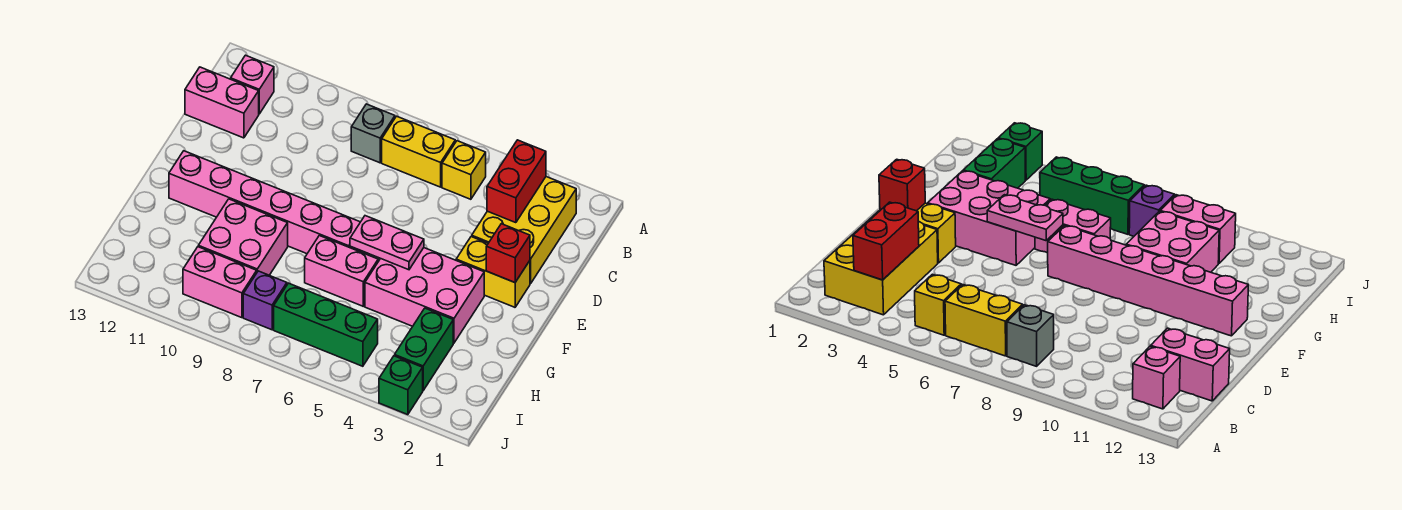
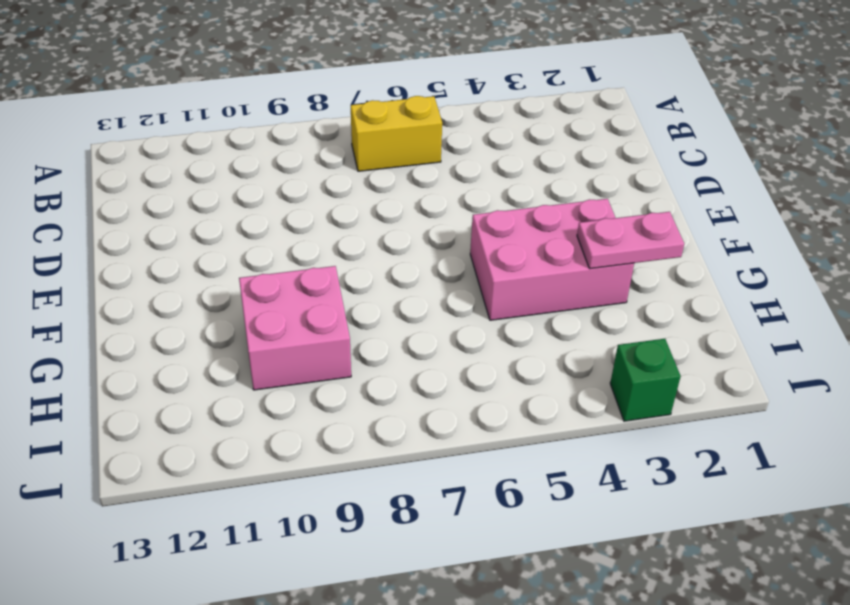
pink 1x2 plate [577,212,684,269] -> pink 1x2 plate moved to [350,216,424,270]
none -> yellow 2x3 brick [472,177,576,284]
none -> yellow 1x1 brick [442,141,486,199]
none -> grey 1x1 brick [351,104,395,163]

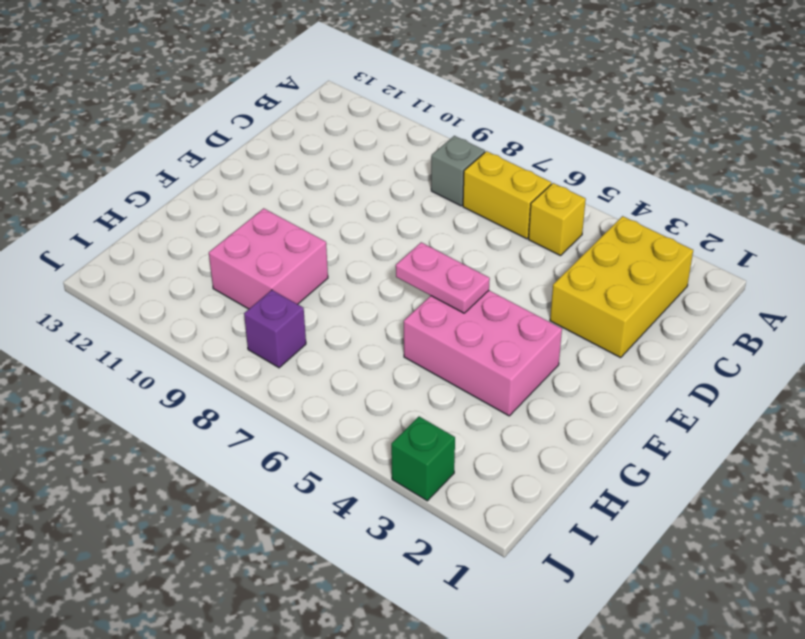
none -> pink 1x1 brick [231,55,274,114]
none -> pink 1x2 brick [185,67,259,138]
none -> yellow 1x2 brick [456,237,530,307]

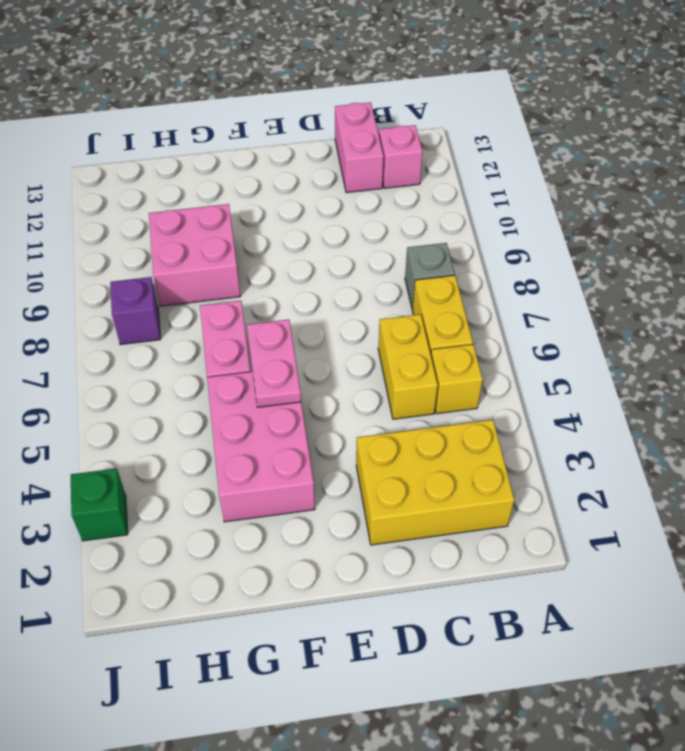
yellow 1x2 brick [378,314,438,419] -> yellow 1x2 brick moved to [456,237,530,307]
none -> pink 1x6 brick [169,151,361,254]
none -> green 1x2 brick [395,308,453,390]
none -> green 1x3 brick [274,283,378,366]

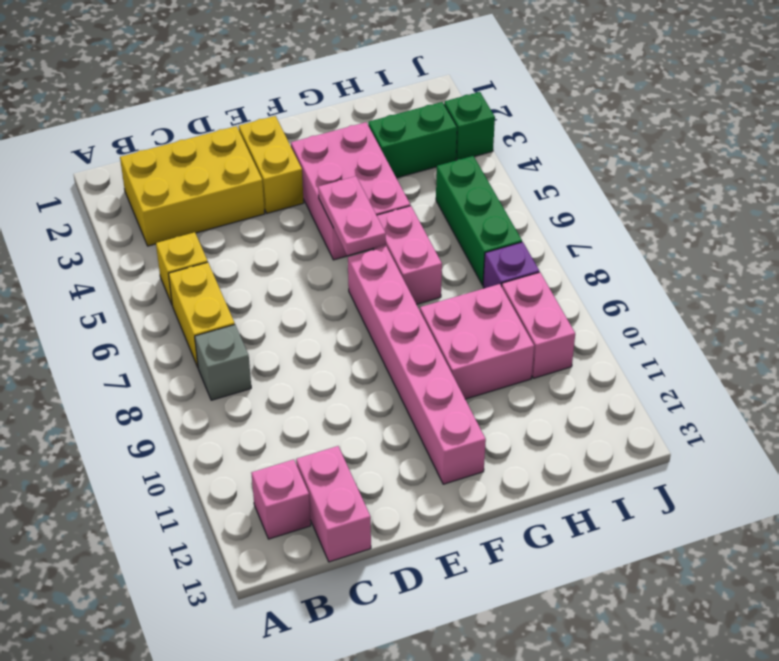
none -> red 1x2 brick [487,140,546,223]
none -> red 1x1 brick [486,224,530,282]

